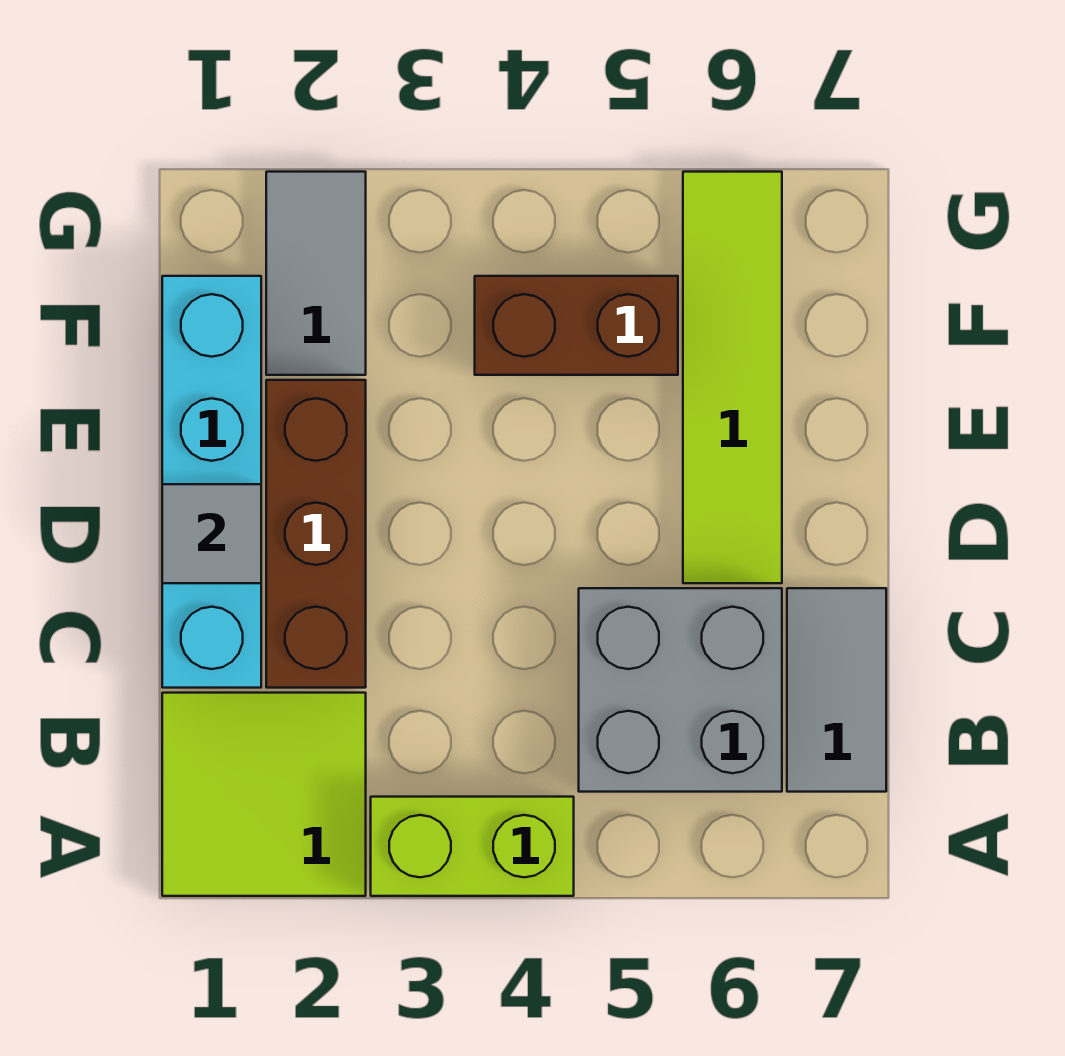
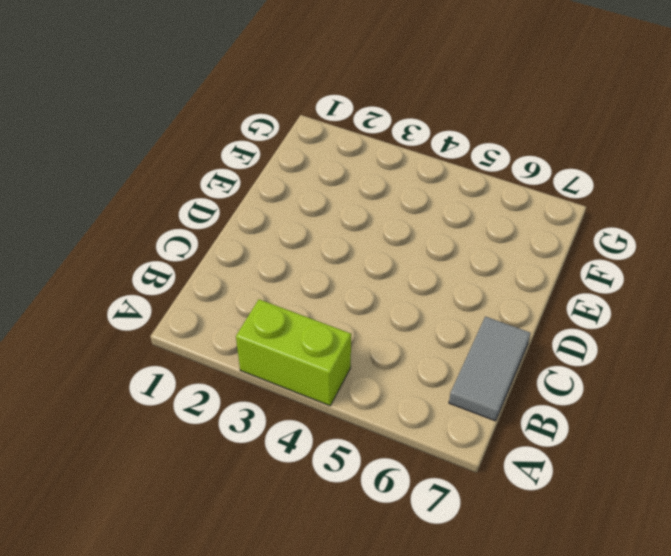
none -> lime 2x2 tile [162,693,366,896]
none -> grey 2x2 brick [579,588,782,792]

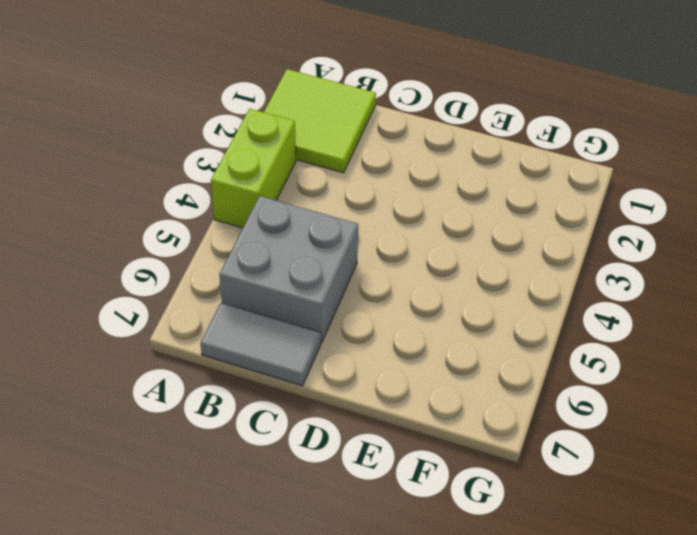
none -> cyan 1x4 brick [162,276,261,688]
none -> brown 1x3 brick [266,380,366,688]

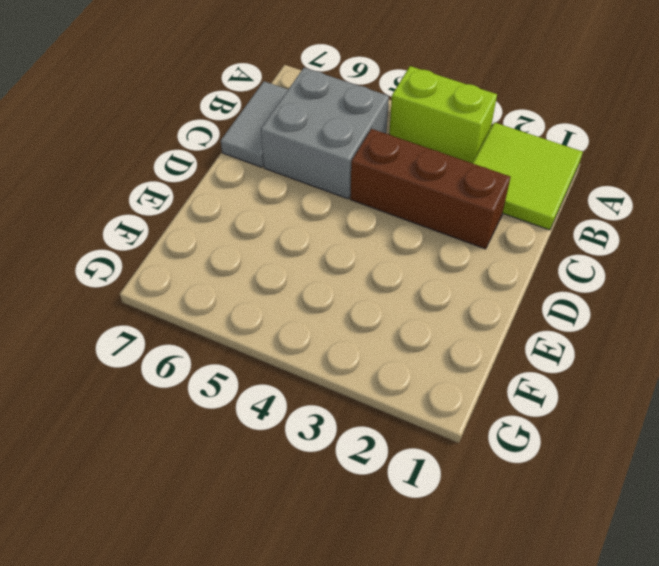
brown 1x3 brick [350,129,510,249] -> brown 1x3 brick turned to [266,380,366,688]
none -> cyan 1x4 brick [162,276,261,688]
none -> lime 1x4 tile [683,172,782,583]

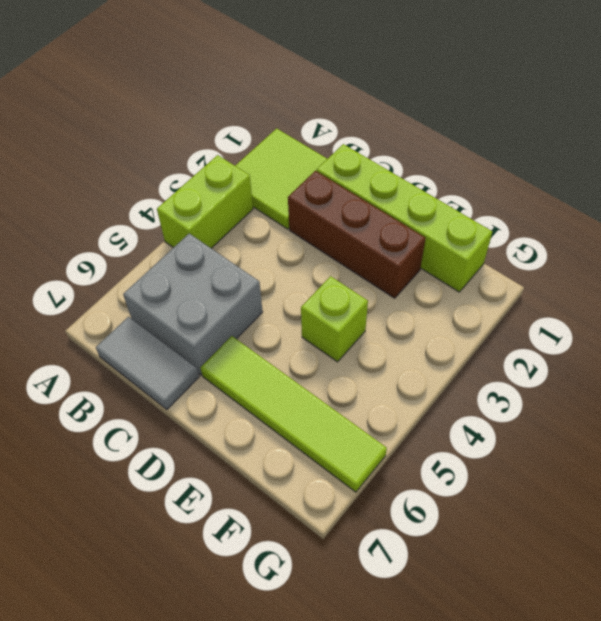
lime 1x4 brick [317,144,492,292] -> cyan 1x4 brick [162,276,261,688]
lime 1x1 brick [301,276,368,362] -> none
none -> grey 1x2 tile [266,172,366,375]
none -> brown 1x2 brick [475,276,678,375]

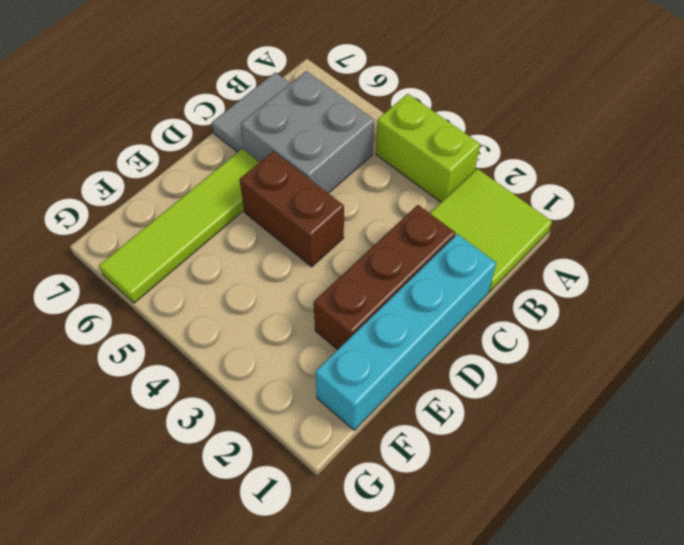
brown 1x2 brick [240,151,344,267] -> brown 1x2 brick moved to [475,276,678,375]
none -> grey 1x2 tile [266,172,366,375]
none -> grey 1x1 tile [162,484,261,583]

